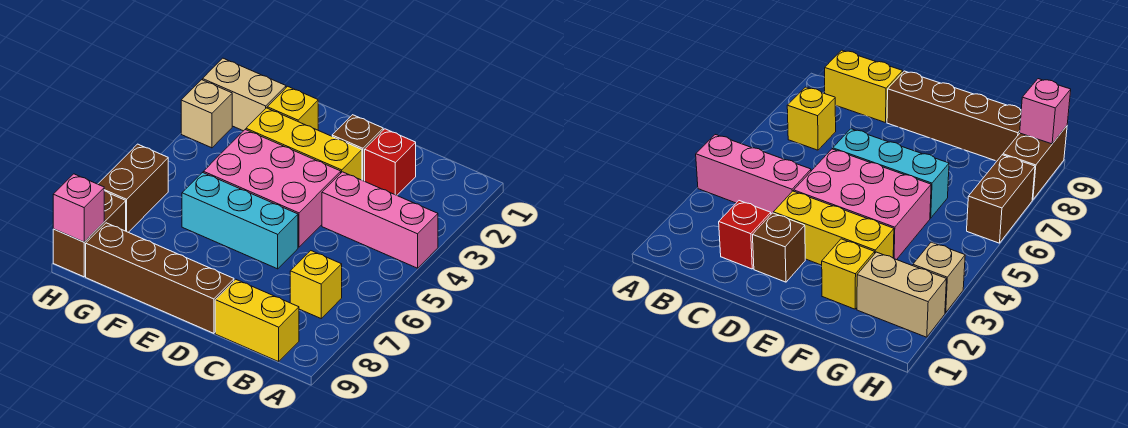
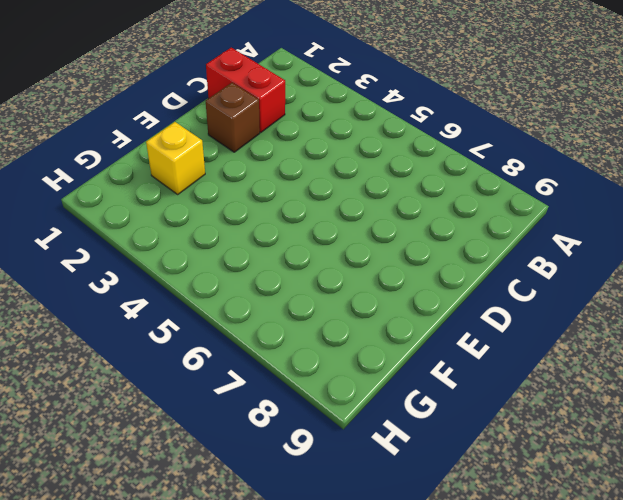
red 1x2 brick [206,48,285,132] -> red 1x1 brick [365,129,416,195]
none -> pink 1x3 brick [322,172,438,268]
none -> yellow 1x1 brick [290,251,342,318]
none -> yellow 1x2 brick [215,279,299,362]

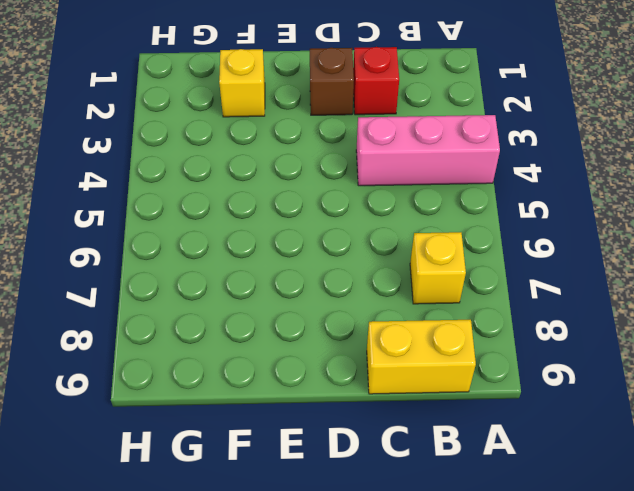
none -> yellow 1x3 brick [246,108,362,180]
none -> pink 2x3 brick [203,130,341,247]
none -> cyan 1x3 brick [182,173,298,269]

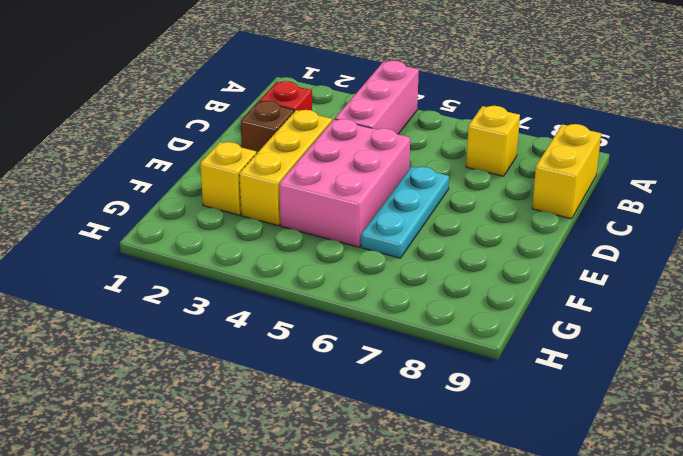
cyan 1x3 plate [361,167,449,258] -> cyan 1x3 brick [182,173,298,269]
none -> brown 1x4 brick [86,223,234,333]
none -> tan 1x2 brick [203,58,286,131]
none -> tan 1x1 brick [181,80,232,148]

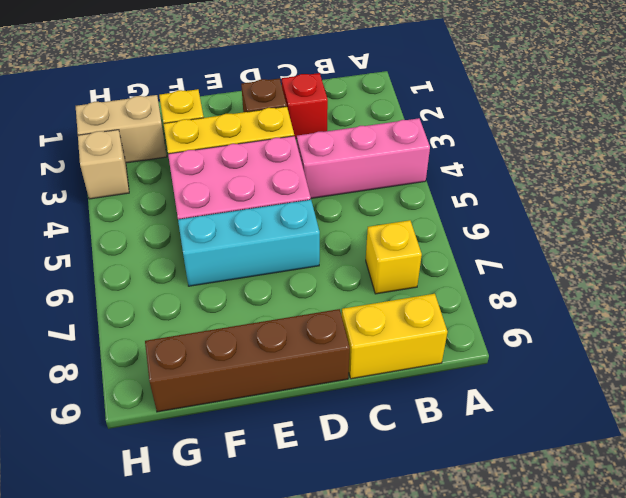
none -> brown 1x2 brick [98,144,168,232]
none -> brown 1x2 brick [53,191,126,277]
none -> pink 1x1 brick [53,174,104,242]

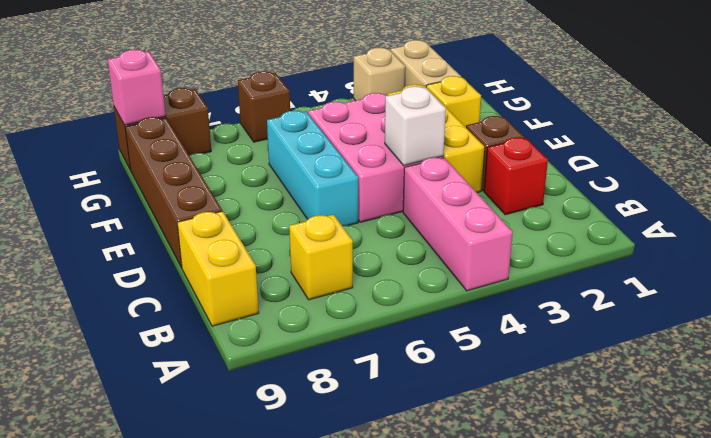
white 1x1 brick [385,86,446,165] -> none
brown 1x1 brick [238,71,290,142] -> brown 1x2 brick [98,144,168,232]

